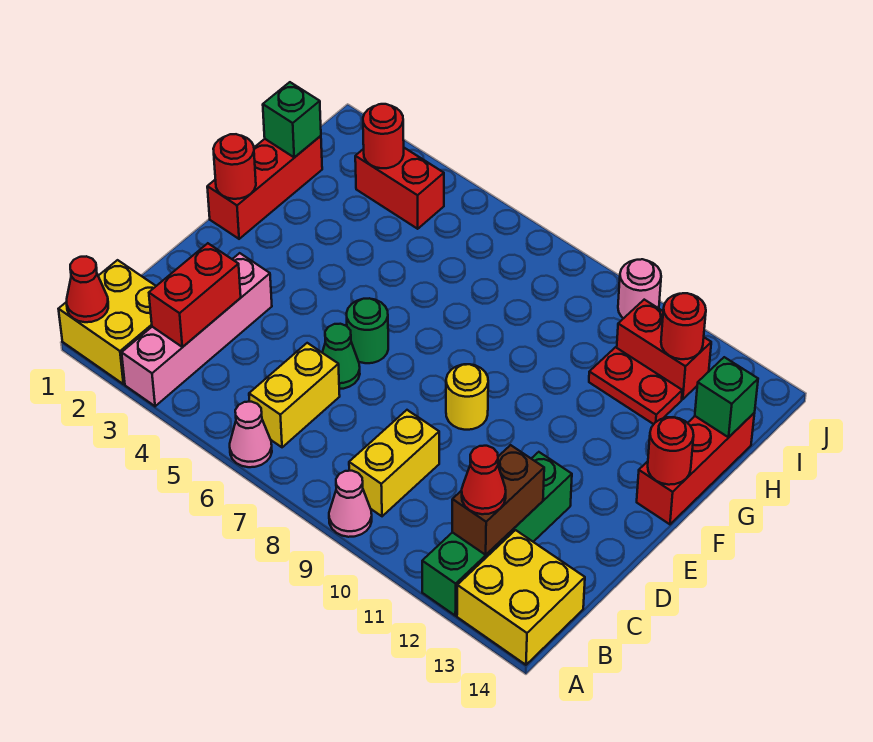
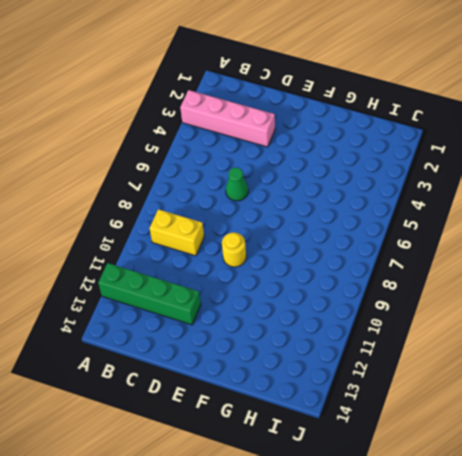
none -> yellow 2x2 brick [59,260,156,384]
none -> pink 1x1 cone [230,402,272,467]
none -> pink 1x1 cone [329,471,372,537]

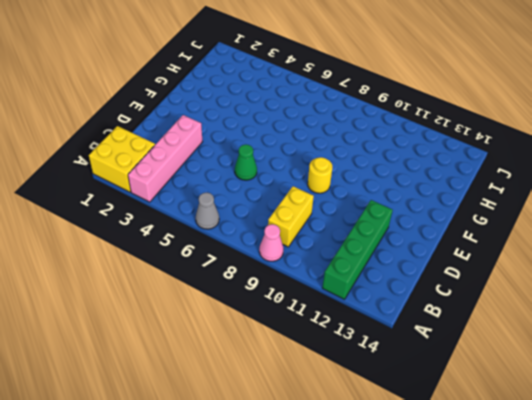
grey 1x1 cone [196,192,219,229] -> pink 1x1 cone [230,402,272,467]
none -> yellow 2x2 brick [457,530,585,665]
none -> yellow 1x2 brick [249,343,340,447]
none -> green 1x1 round brick [347,298,388,363]

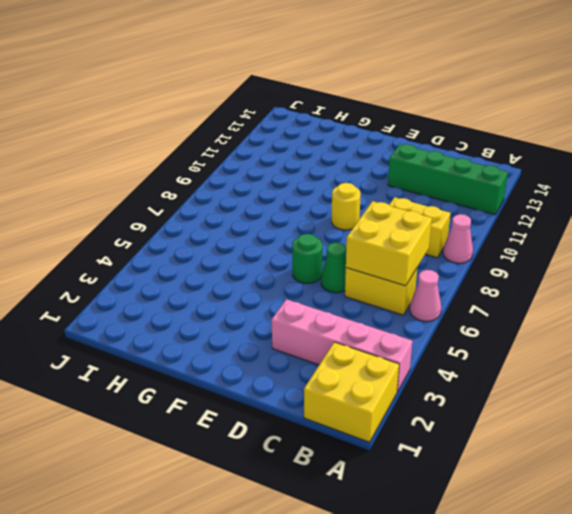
yellow 2x2 brick [346,201,432,286] -> yellow 2x2 brick moved to [457,530,585,665]
none -> red 1x3 brick [207,136,322,239]
none -> red 1x3 brick [637,413,755,524]
none -> red 1x2 plate [589,347,682,424]

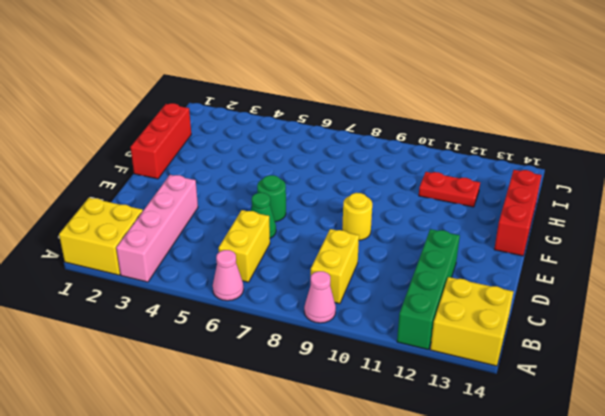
none -> red 1x2 brick [355,148,444,229]
none -> red 1x2 brick [617,300,711,399]
none -> pink 1x1 round brick [618,259,661,318]

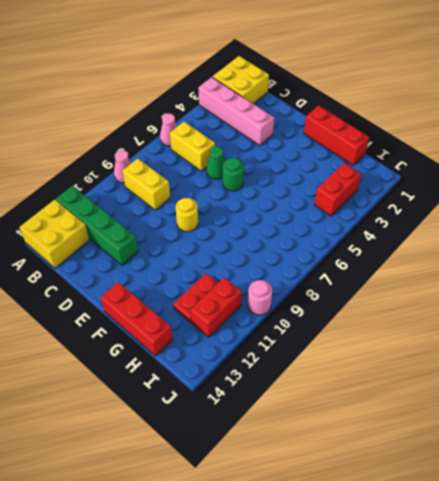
none -> red 1x1 cone [67,256,108,322]
none -> red 1x2 brick [149,243,241,347]
none -> brown 1x2 brick [452,445,544,555]

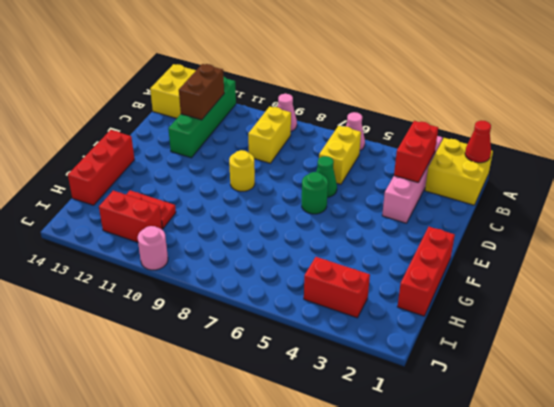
none -> red 1x1 round brick [213,134,256,199]
none -> red 1x1 round brick [648,417,694,485]
none -> green 1x1 brick [263,82,321,157]

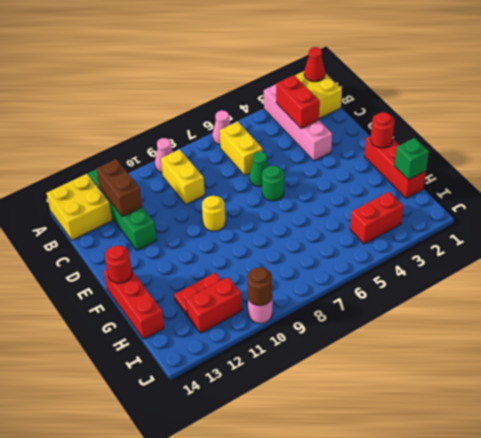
brown 1x1 round brick [247,267,272,306] -> none
none -> green 1x1 brick [695,357,758,437]
none -> red 1x1 round brick [363,104,404,168]
none -> red 1x1 round brick [661,293,706,359]

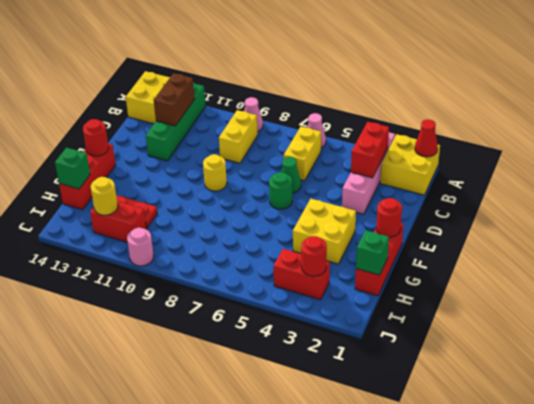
yellow 2x2 brick [293,199,356,264] -> none
yellow 1x1 round brick [91,177,118,215] -> red 1x1 round brick [661,293,706,359]
none -> red 1x1 cone [462,446,506,514]

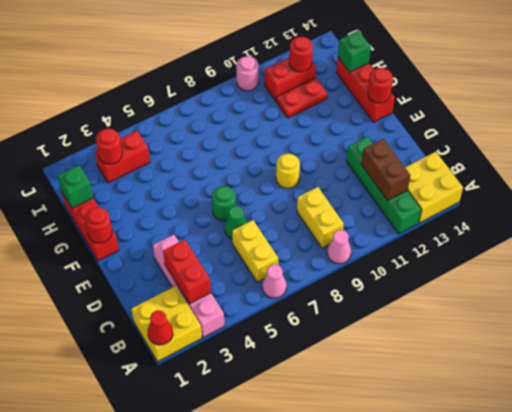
none -> red 1x1 cone [462,446,506,514]

